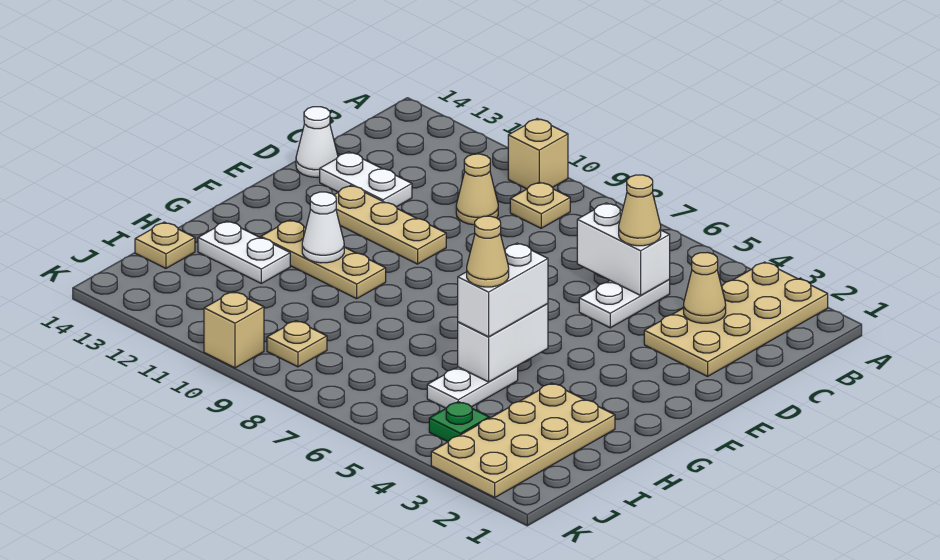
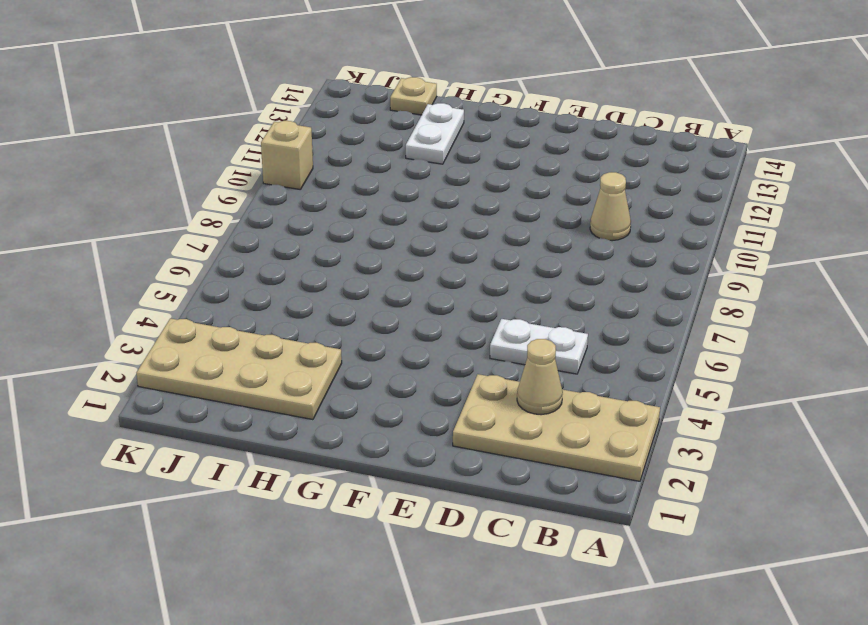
none -> tan 1x1 brick [508,119,568,189]
none -> tan 1x1 plate [510,182,570,228]
none -> white 1x2 plate [320,152,412,207]

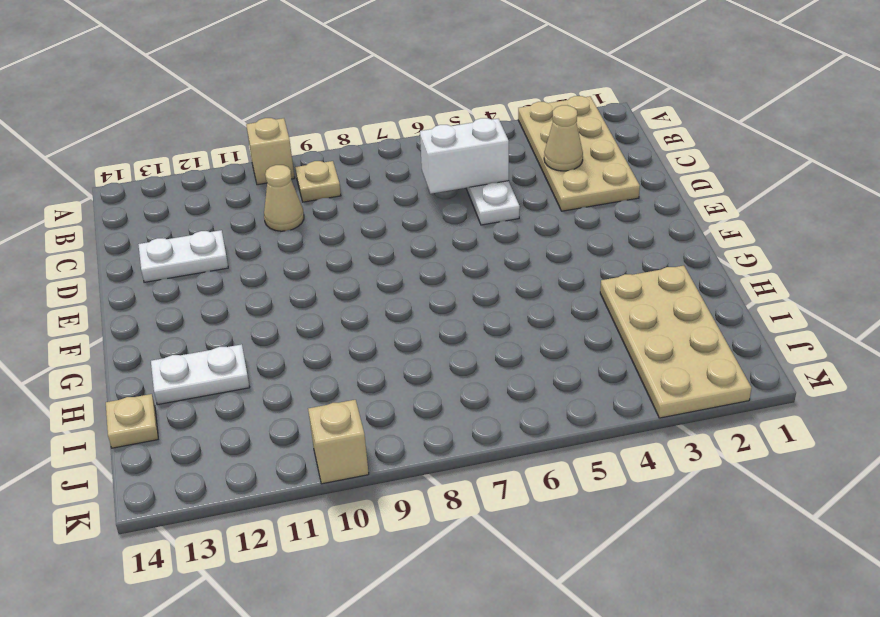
none -> white 1x1 cone [296,107,338,177]
none -> tan 1x3 plate [334,185,446,264]
none -> tan 1x3 plate [261,220,386,299]

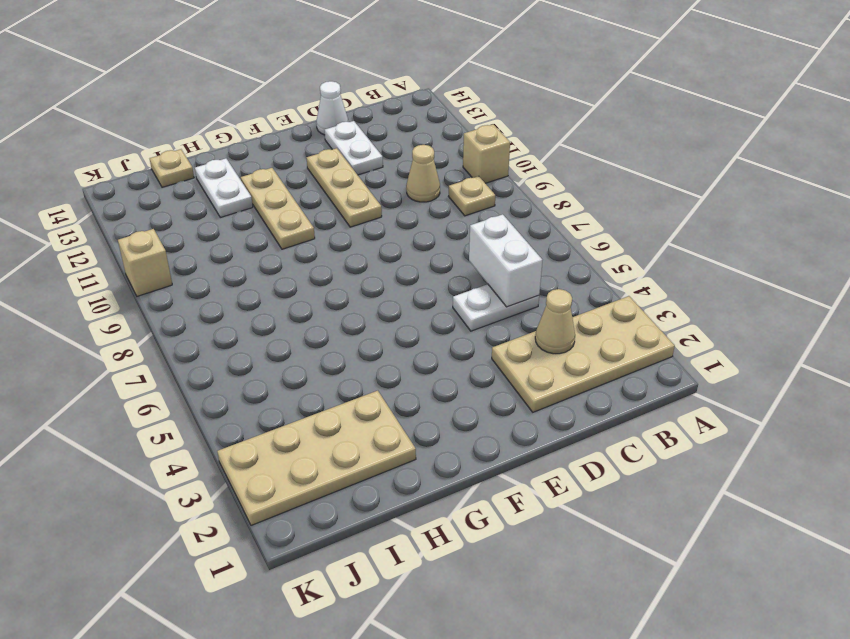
none -> white 1x2 plate [427,366,518,408]
none -> green 1x1 plate [429,402,489,442]
none -> tan 1x1 plate [267,321,327,367]

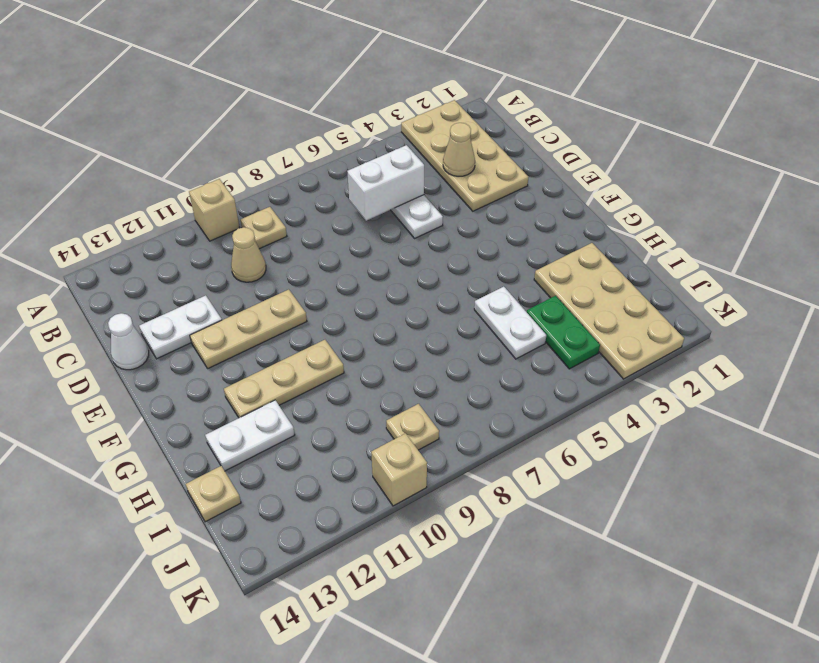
green 1x2 plate [527,296,600,369] -> green 1x1 plate [429,402,489,442]
none -> white 1x2 brick [458,304,548,382]
none -> white 1x1 cone [302,192,344,263]
none -> tan 1x1 cone [619,175,661,246]

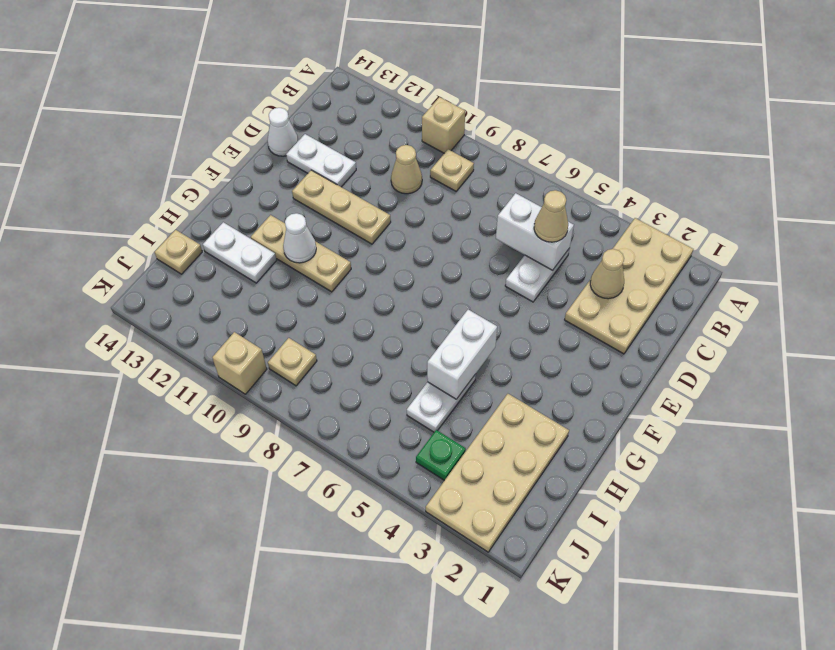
none -> white 1x2 brick [458,243,548,337]
none -> tan 1x1 cone [467,216,509,287]

